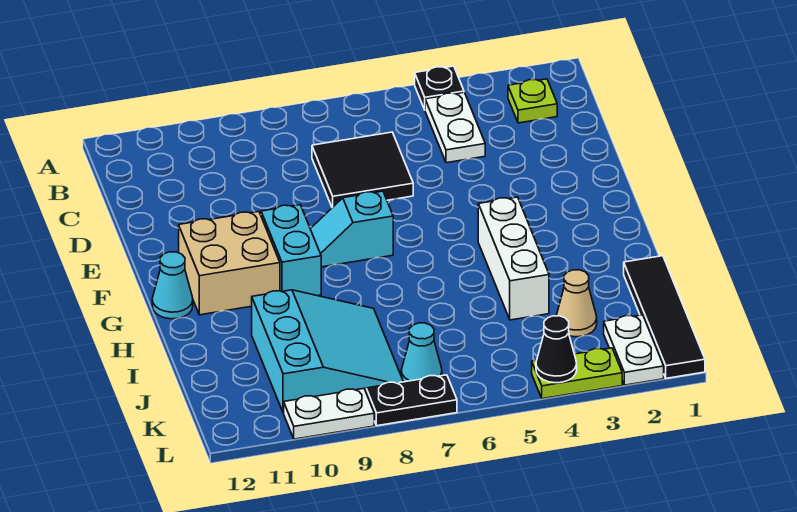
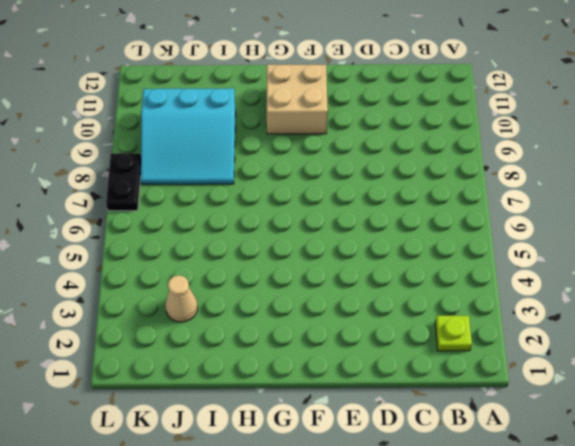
none -> black 1x1 plate [415,66,464,109]
none -> white 1x2 plate [425,93,485,163]
none -> black 2x2 tile [312,132,413,208]

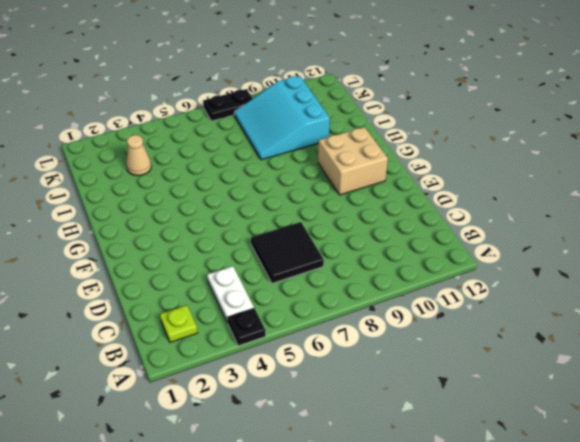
none -> cyan 1x2 slope [311,191,393,267]
none -> cyan 1x2 brick [261,205,321,296]
none -> white 1x3 brick [478,197,549,320]

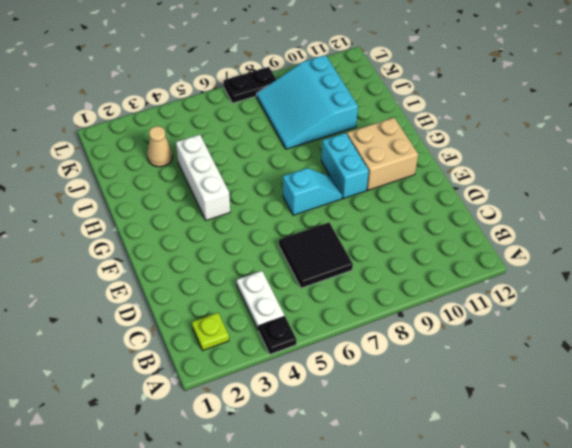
none -> cyan 1x1 cone [152,252,193,319]
none -> black 1x4 tile [624,256,705,378]
none -> white 1x2 plate [604,315,664,385]

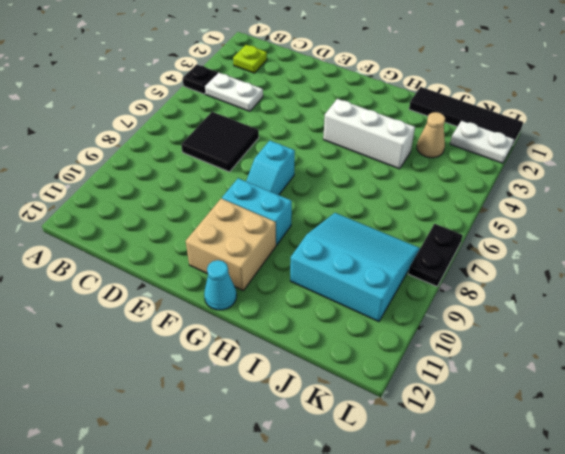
none -> cyan 1x1 cone [401,323,442,382]
none -> lime 1x2 plate [532,348,622,399]
none -> white 1x2 plate [284,389,374,439]

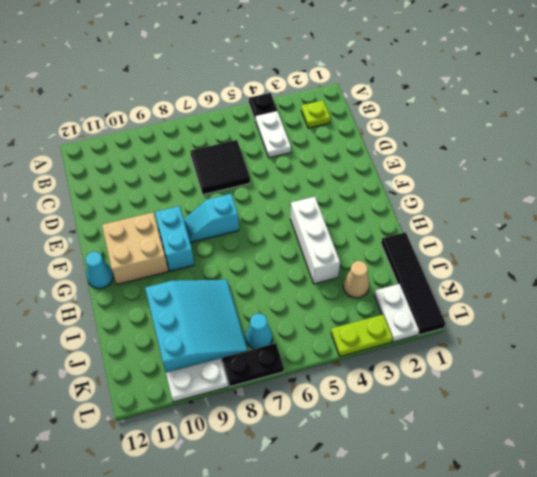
none -> black 1x1 cone [536,316,577,383]

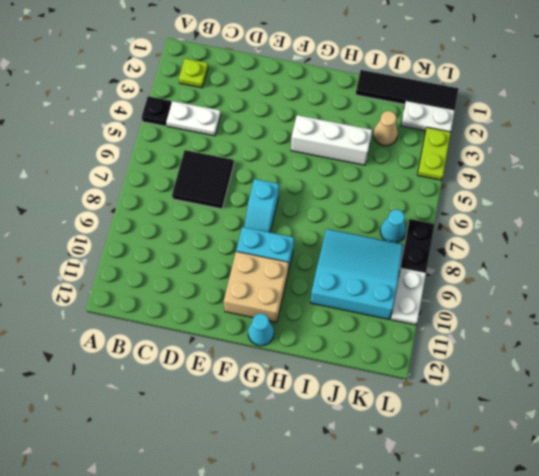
none -> black 1x1 cone [536,316,577,383]

